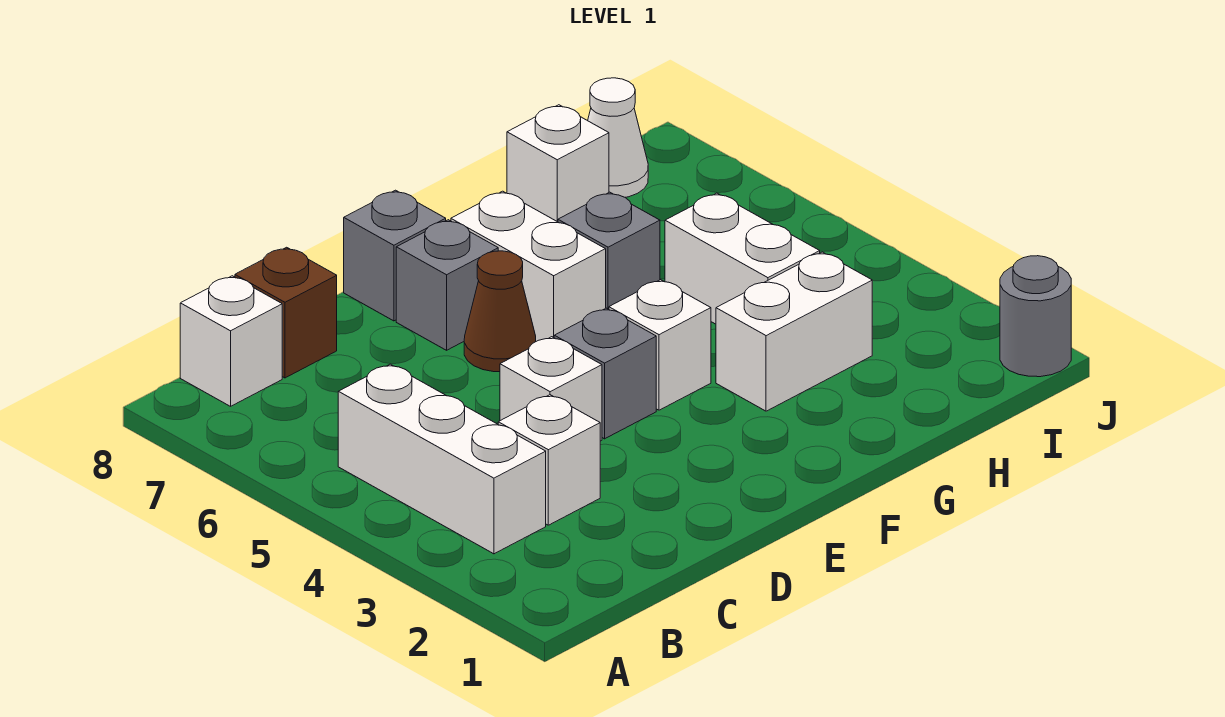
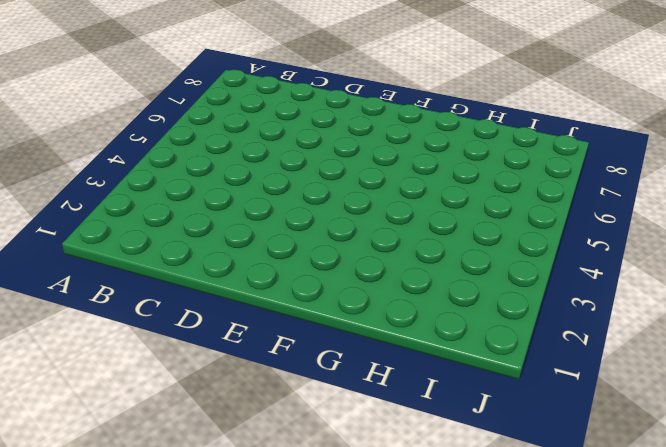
none -> white 1x3 brick [338,364,546,554]
none -> white 1x1 brick [180,276,282,406]
none -> white 1x1 brick [498,395,600,525]

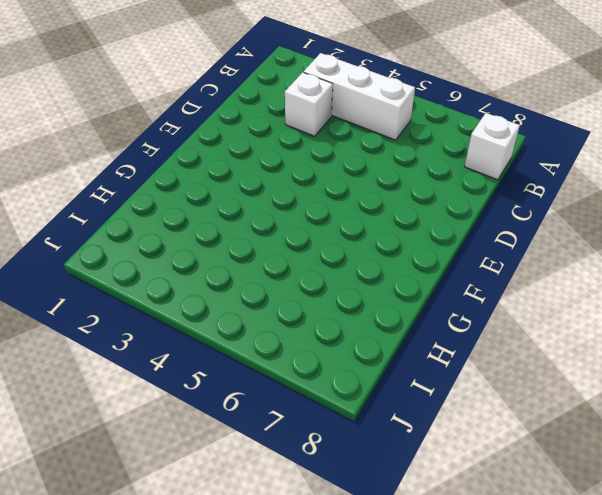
none -> brown 1x1 brick [235,247,337,378]
none -> white 1x1 brick [500,337,602,441]
none -> grey 1x1 brick [554,308,656,439]

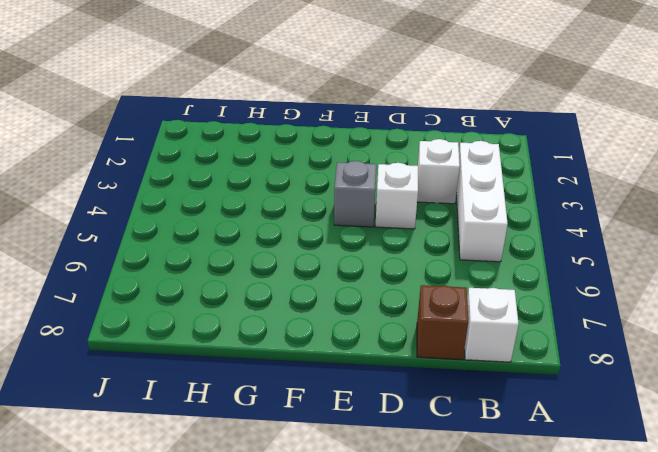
none -> brown 1x1 cone [464,251,536,372]
none -> grey 1x1 brick [396,220,498,350]
none -> grey 1x1 brick [344,190,446,321]

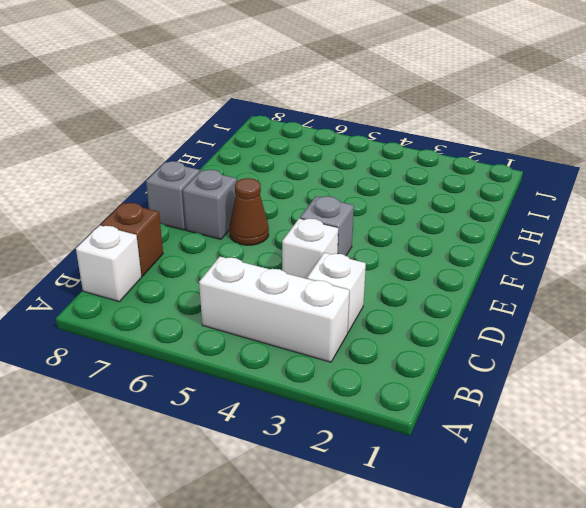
none -> white 1x1 brick [609,280,711,410]
none -> white 1x2 brick [451,191,606,341]
none -> white 1x2 brick [716,252,872,411]

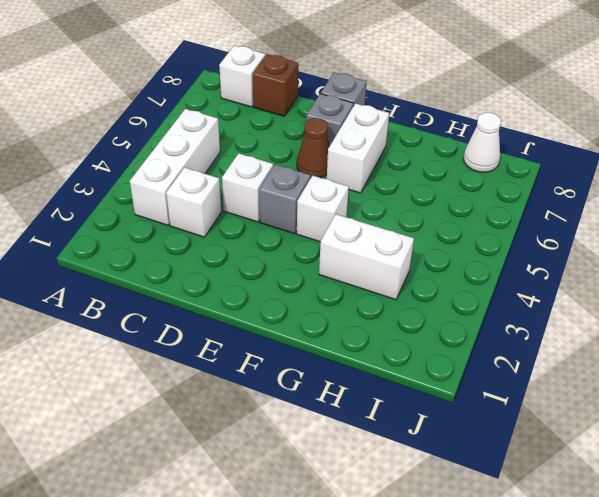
none -> grey 1x1 brick [558,192,660,309]
none -> white 1x2 brick [665,193,820,324]
none -> white 1x1 brick [507,105,609,222]

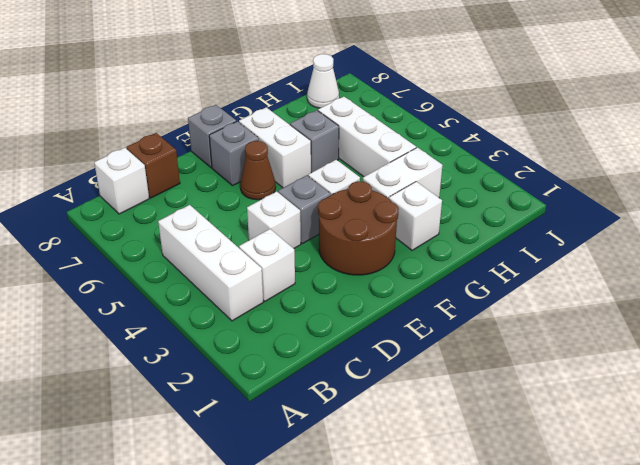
brown 2x2 round brick [318,181,399,275] -> none
white 1x1 brick [389,182,442,250] -> white 1x1 brick moved to [507,105,609,222]
white 1x3 brick [318,97,416,177] -> white 1x2 brick [665,193,820,324]
none -> grey 1x1 round brick [1000,256,1071,377]

